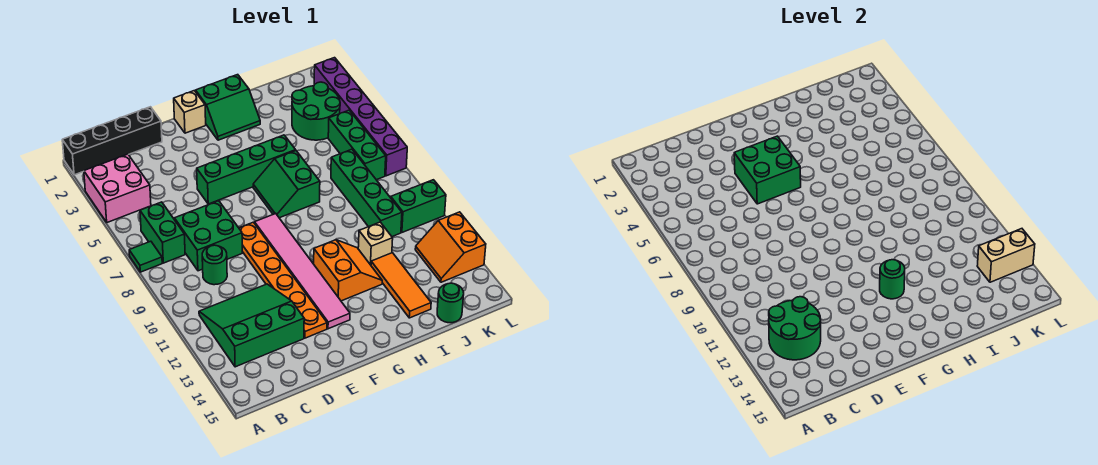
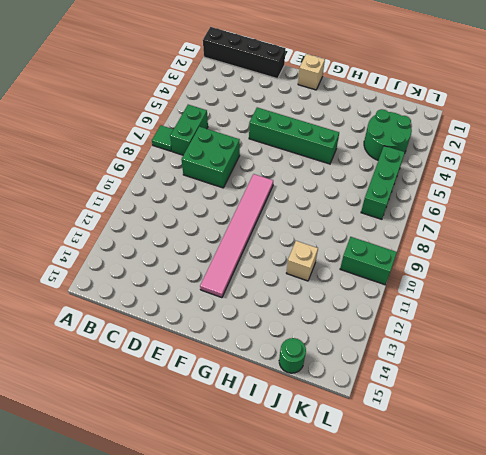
none -> pink 2x2 brick [84,154,151,222]
none -> green 3x3 slope [199,284,304,367]
none -> green 1x1 round brick [202,245,227,285]

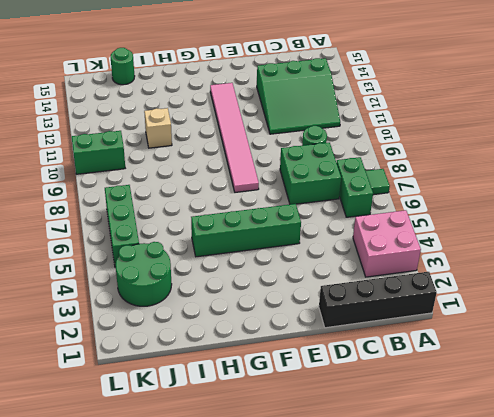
none -> orange 1x6 plate [239,222,327,338]
none -> tan 1x1 brick [174,91,206,133]
none -> green 2x2 slope [196,75,260,140]

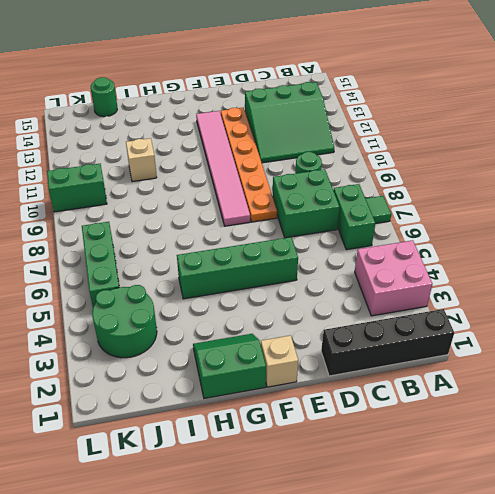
none -> green 2x2 slope [253,151,320,218]
none -> orange 2x2 slope [314,240,382,301]
none -> orange 1x3 tile [371,253,431,318]

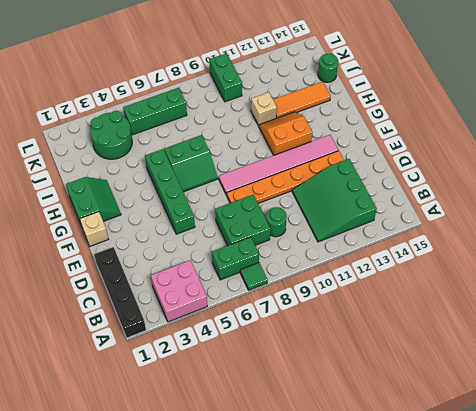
none -> green 1x4 brick [331,149,402,237]
none -> orange 2x2 slope [415,212,486,282]
none -> purple 1x6 brick [314,58,407,176]

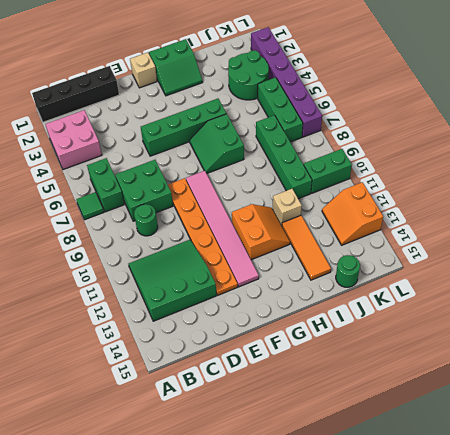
none -> green 2x2 round brick [769,297,821,360]
none -> green 2x2 brick [734,136,801,204]
none -> green 1x1 round brick [880,260,905,299]

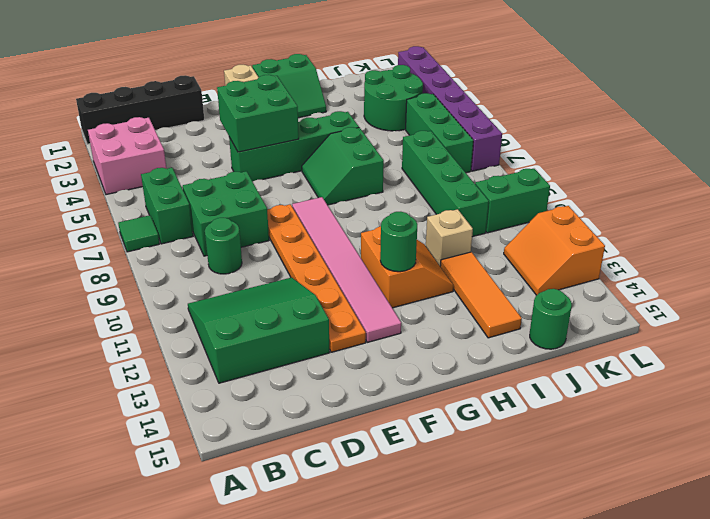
none -> green 2x2 round brick [769,297,821,360]
none -> tan 1x2 brick [977,229,1035,282]

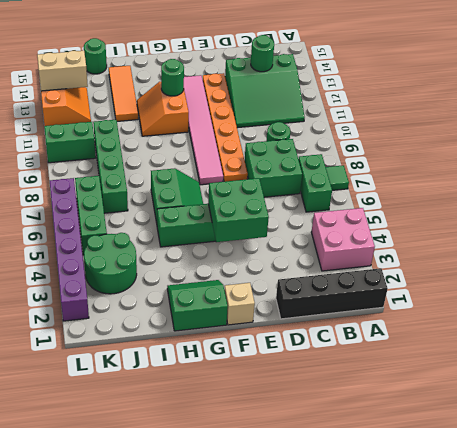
green 1x1 round brick [251,35,274,72] -> green 2x2 round brick [769,297,821,360]
none -> tan 1x1 brick [358,222,393,265]

